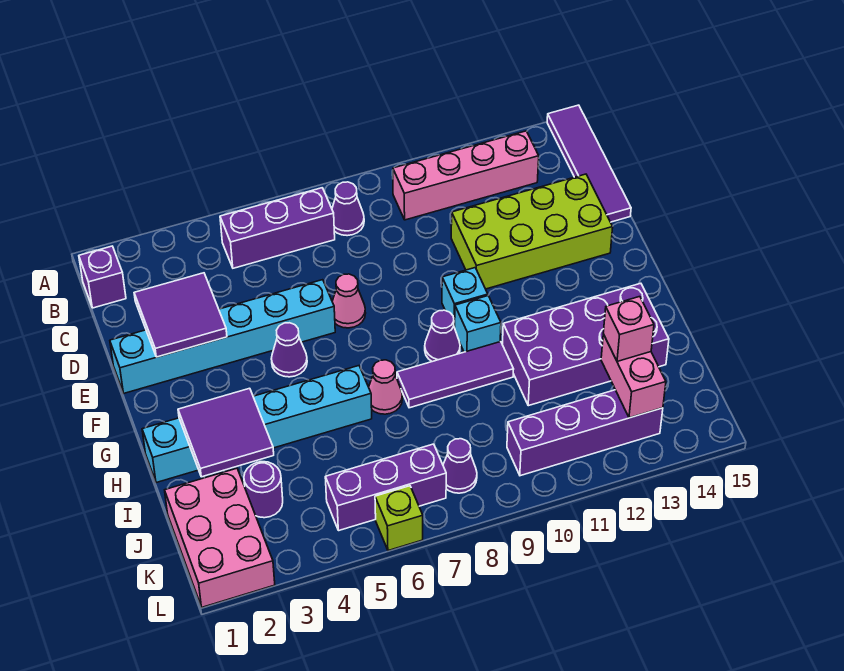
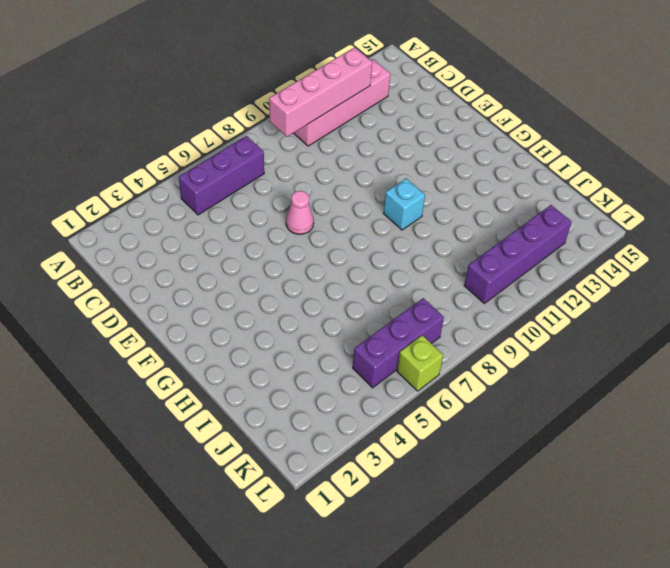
pink 1x4 brick [269,47,372,137] -> none
none -> purple 1x4 tile [547,105,631,222]
none -> purple 1x1 brick [79,246,126,308]
none -> purple 1x1 cone [332,182,364,236]

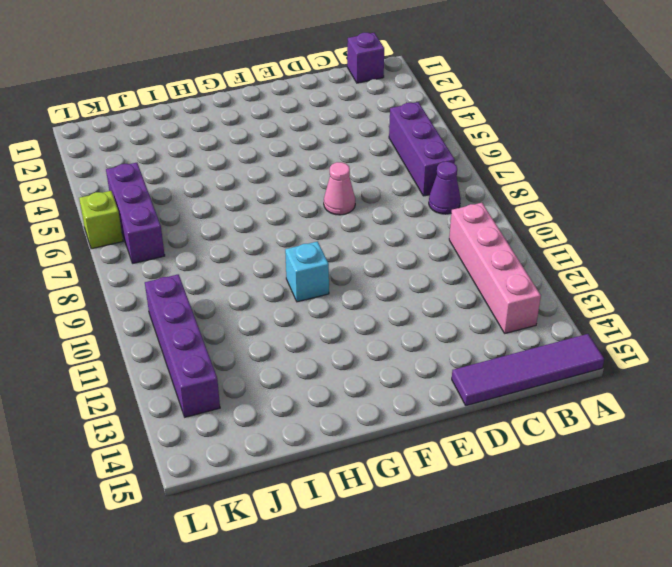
none -> lime 2x4 brick [451,174,613,289]
none -> cyan 1x6 brick [110,280,335,393]
none -> purple 1x1 cone [271,323,307,377]

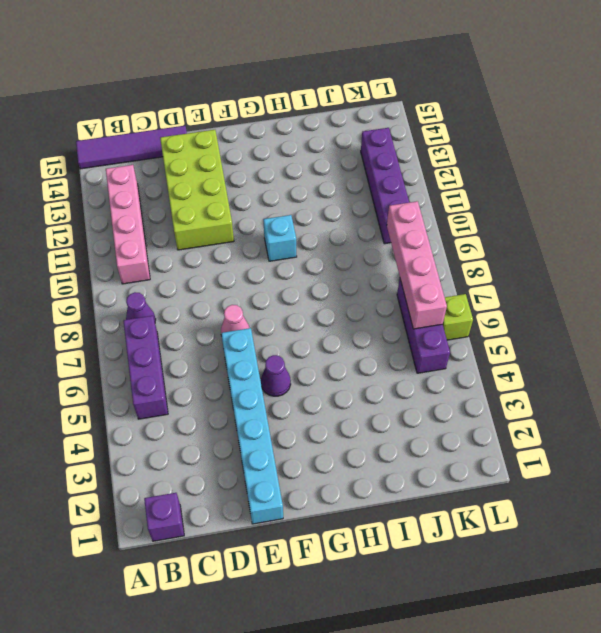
pink 1x4 brick [387,201,447,329] -> none
none -> cyan 1x1 brick [442,268,488,327]
none -> purple 1x1 cone [425,310,460,362]
none -> cyan 1x6 brick [142,366,372,483]

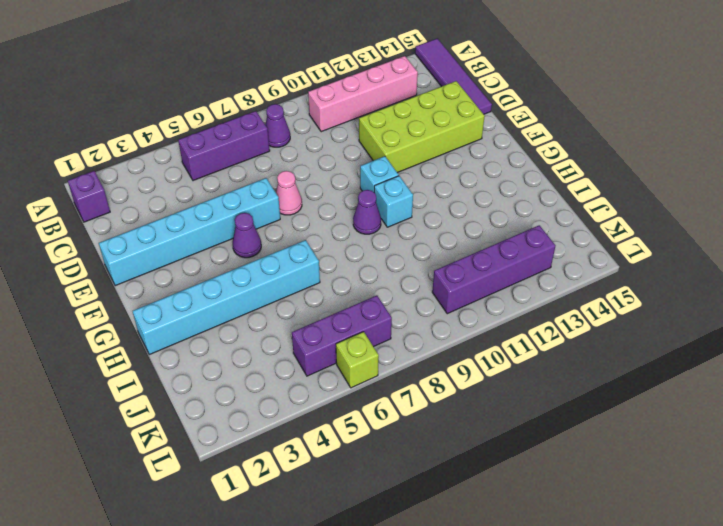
none -> pink 1x1 cone [369,360,402,414]
none -> purple 1x3 tile [397,342,514,408]
none -> purple 2x4 brick [502,283,669,406]

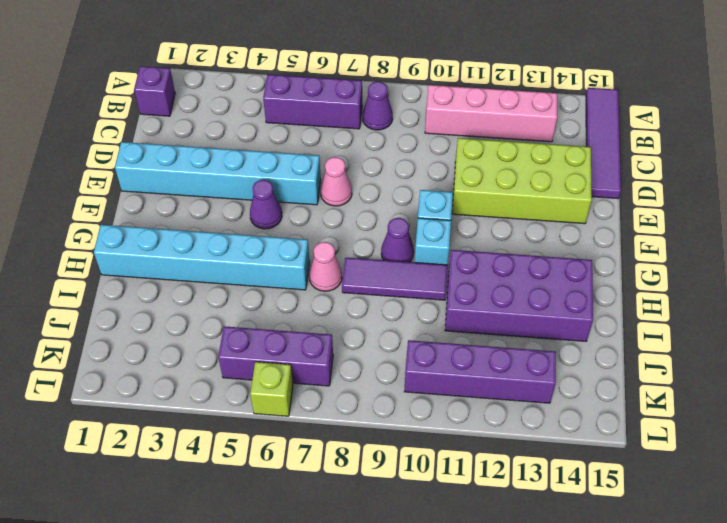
none -> pink 2x3 brick [165,468,275,607]
none -> purple 1x1 round brick [244,462,283,518]
none -> purple 1x1 cone [443,439,477,493]

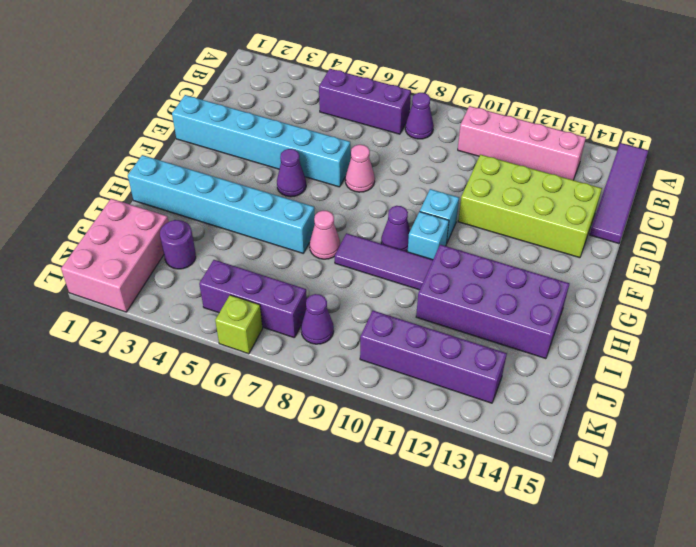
none -> purple 1x1 brick [79,246,126,308]
none -> purple 2x2 tile [134,273,227,357]
none -> purple 2x2 tile [178,388,274,477]

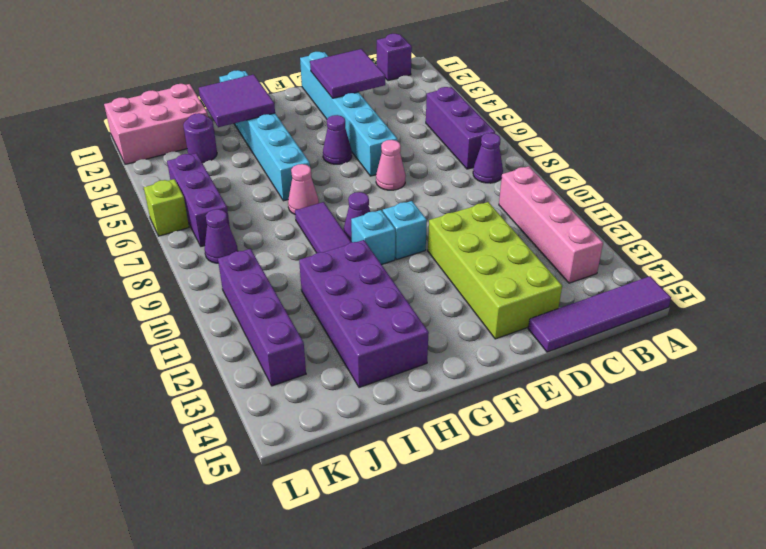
none -> pink 1x2 brick [601,334,666,418]
none -> pink 1x1 brick [603,297,654,361]

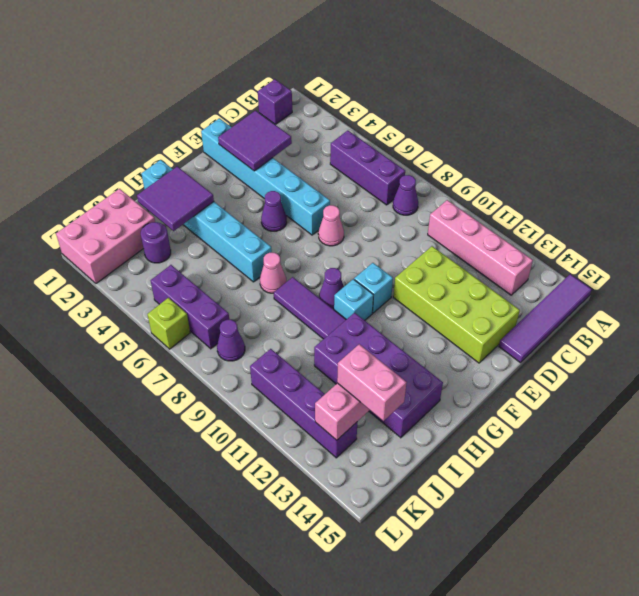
pink 1x2 brick [337,344,407,421] -> pink 1x1 brick [603,297,654,361]

